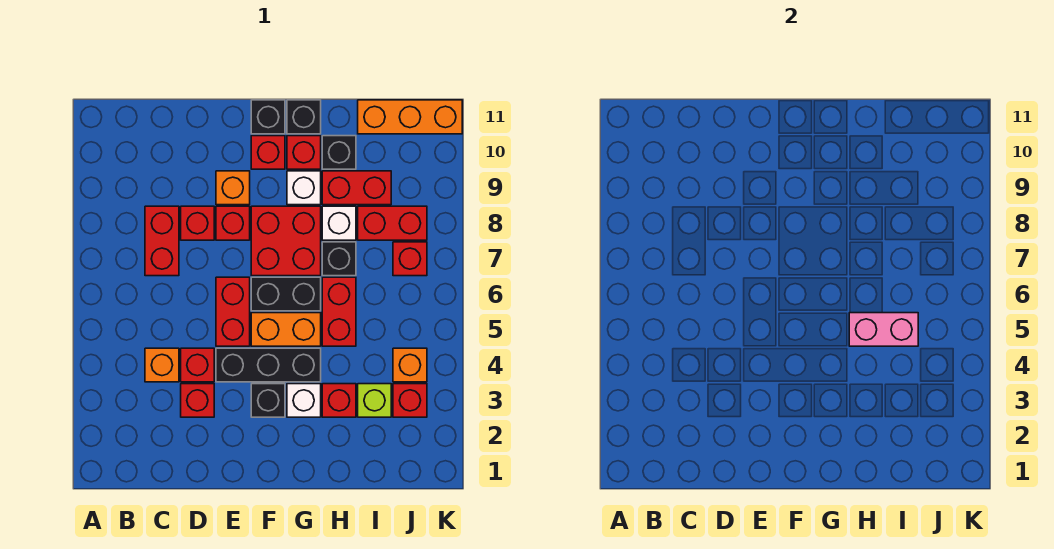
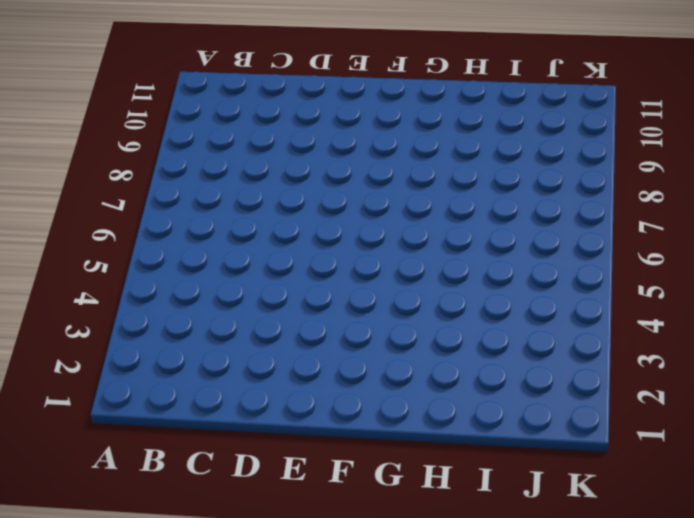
none -> orange 1x1 brick [145,348,179,382]
none -> red 1x2 brick [145,206,179,276]
none -> red 1x1 brick [181,384,214,417]
none -> red 1x1 brick [181,348,214,382]

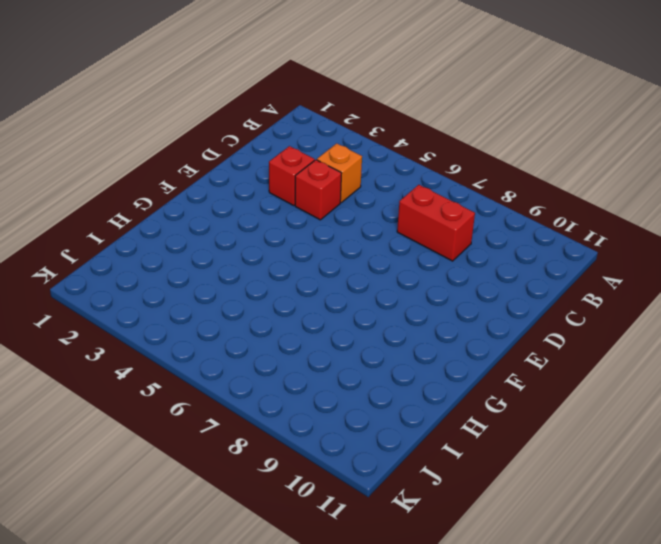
none -> red 1x1 brick [181,206,214,240]
none -> black 1x3 brick [216,348,321,382]
none -> red 1x2 brick [216,277,250,346]
none -> red 1x1 brick [216,206,250,240]

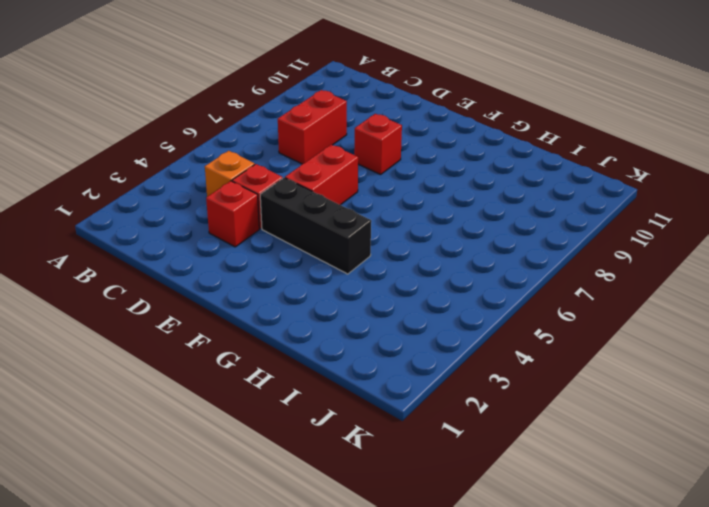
none -> red 1x1 brick [181,206,214,240]
none -> orange 1x1 brick [216,171,250,205]
none -> black 1x1 brick [251,384,285,417]
none -> orange 1x2 brick [251,313,321,346]

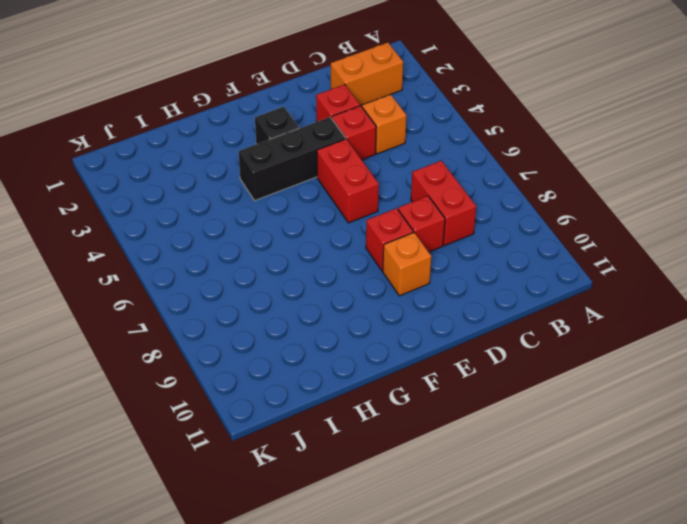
orange 1x2 brick [331,43,403,106] -> orange 1x2 brick moved to [251,313,321,346]
none -> black 1x2 brick [251,277,321,311]
none -> red 2x2 brick [251,206,321,276]
none -> red 1x1 brick [251,136,285,169]
none -> black 1x1 brick [251,100,285,134]

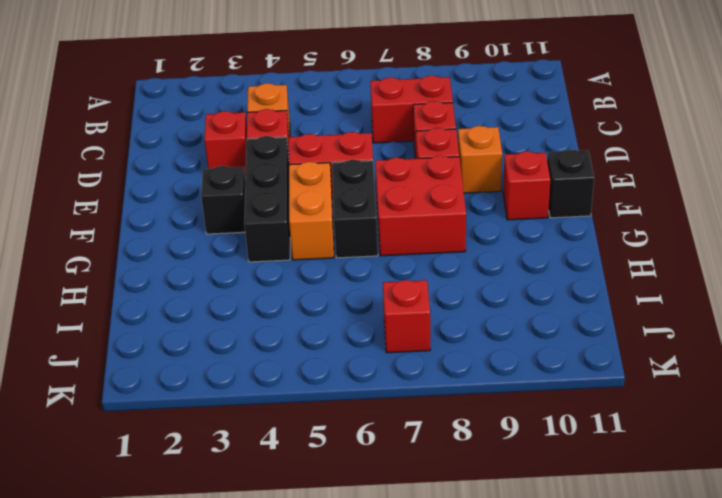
none -> white 1x1 brick [287,384,321,417]
none -> white 1x1 brick [287,171,321,205]
none -> red 1x1 brick [287,136,321,169]
none -> black 1x1 brick [287,100,321,134]

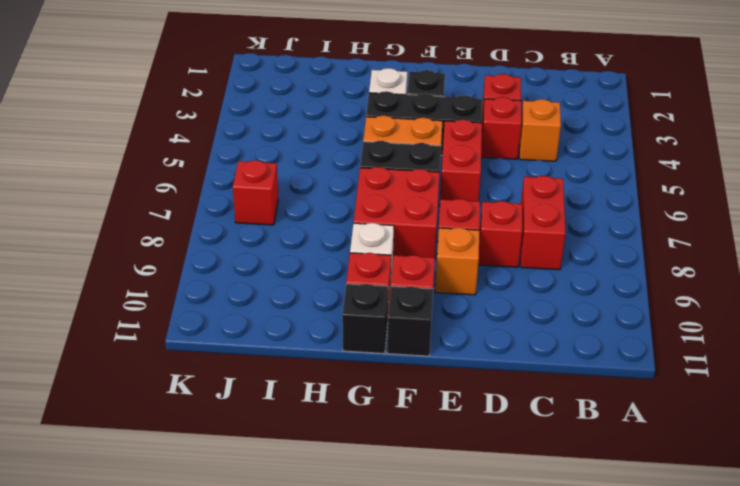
none -> red 1x1 brick [322,384,356,417]
none -> red 1x2 brick [322,277,356,346]
none -> black 1x1 brick [322,242,356,276]
none -> white 1x1 brick [322,206,356,240]

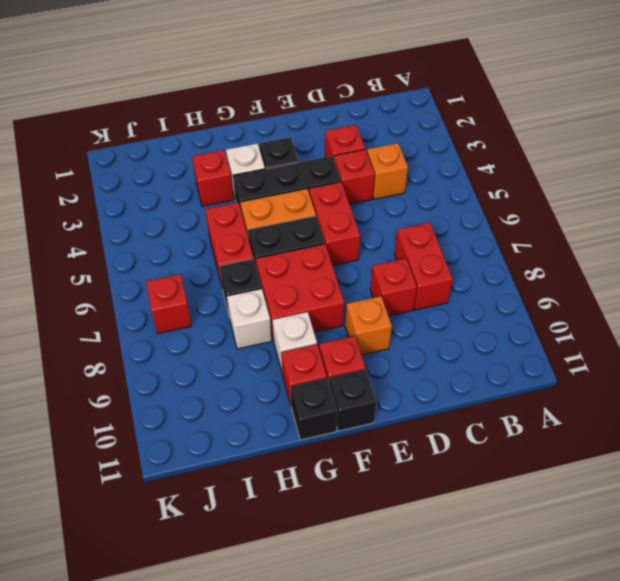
none -> red 1x1 brick [216,206,250,240]
none -> red 1x2 brick [322,171,391,205]
none -> black 1x1 brick [322,136,356,169]
none -> lime 1x1 brick [358,384,391,417]

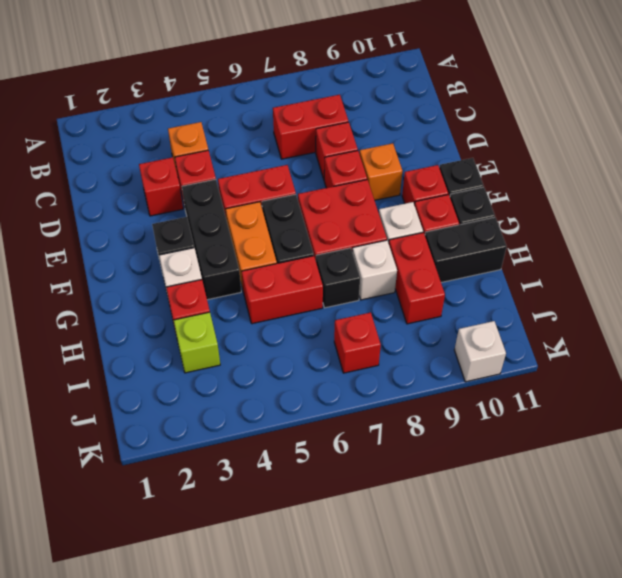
black 1x2 brick [425,217,507,282] -> black 1x1 brick [322,136,356,169]
white 1x1 brick [455,321,506,382] -> none
none -> red 1x2 brick [358,206,427,240]
none -> orange 1x3 brick [358,100,462,134]
none -> red 1x1 brick [393,384,427,417]
none -> orange 1x1 brick [393,348,427,382]

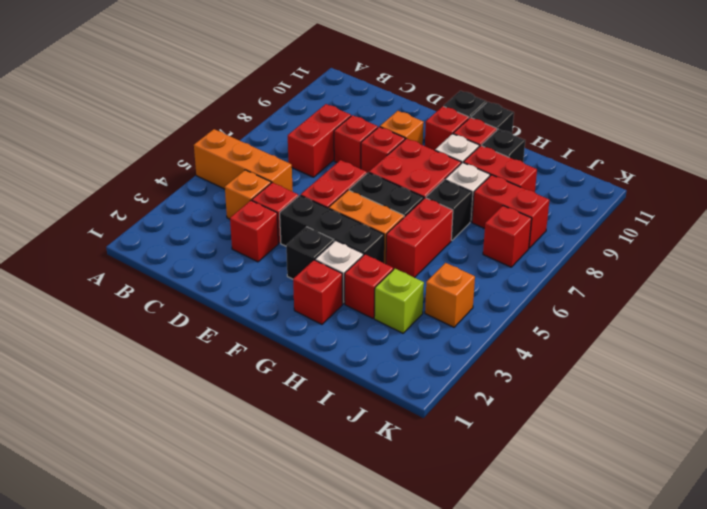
orange 1x3 brick [194,129,293,192] -> orange 1x3 brick moved to [358,100,462,134]
red 1x1 brick [293,260,342,324] -> red 1x1 brick moved to [393,384,427,417]
none -> pink 1x2 brick [849,313,918,346]

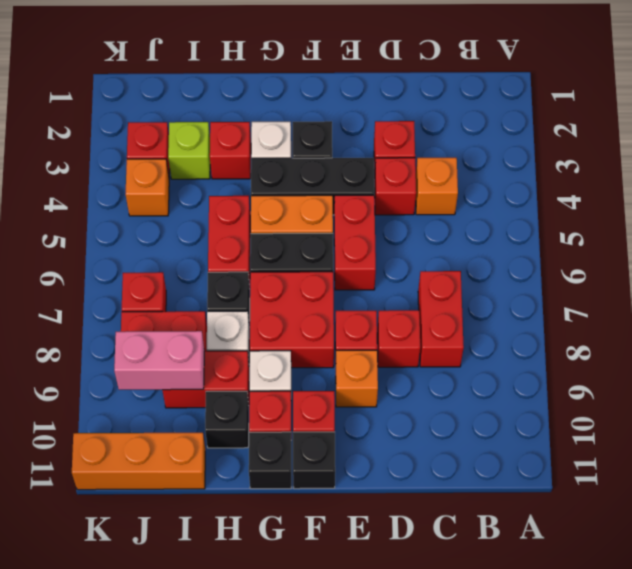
pink 1x2 brick [114,331,204,390] -> pink 1x2 brick moved to [849,313,918,346]

